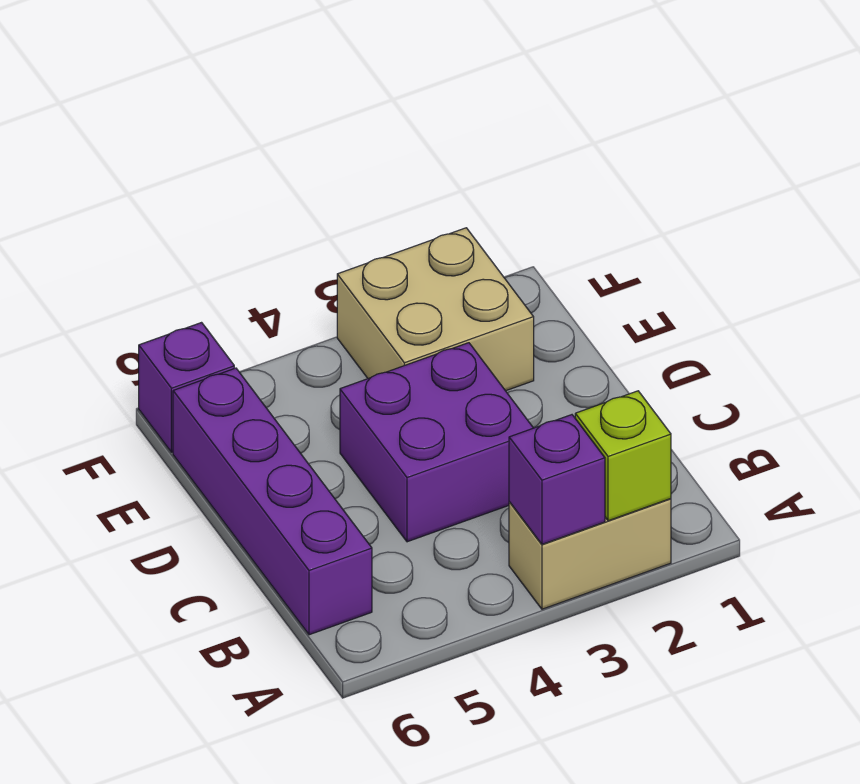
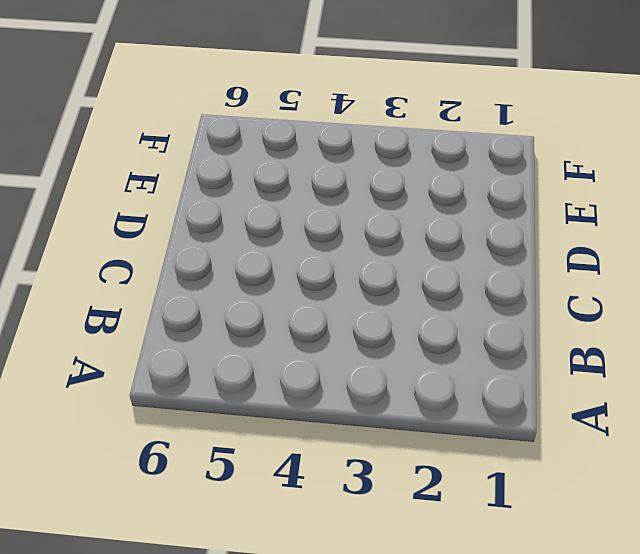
none -> tan 1x2 brick [509,499,671,609]
none -> purple 1x4 brick [173,368,372,635]

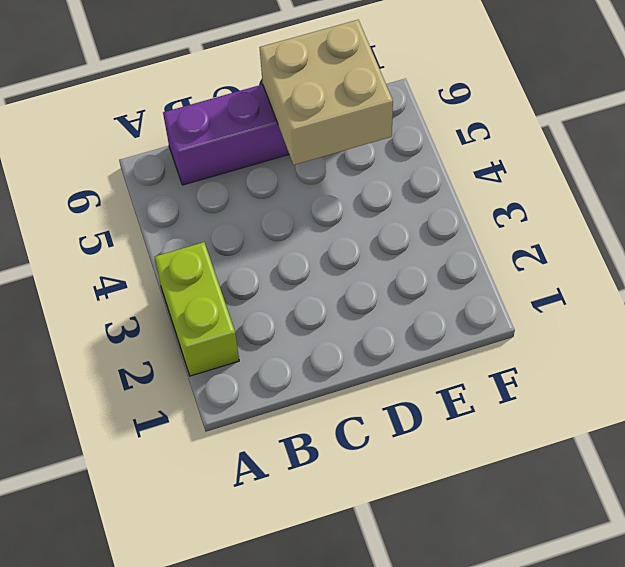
lime 1x2 brick [155,242,239,376] -> tan 1x2 brick [509,499,671,609]
tan 2x2 brick [259,20,393,165] -> tan 2x2 brick moved to [337,228,534,391]
none -> purple 2x2 brick [340,343,533,542]
none -> purple 1x1 brick [139,323,234,452]

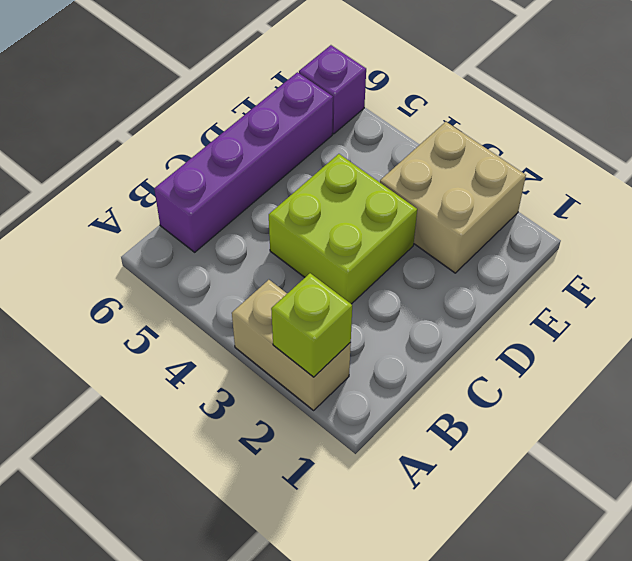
lime 2x2 brick [269,154,417,304] -> purple 2x2 brick [340,343,533,542]
none -> purple 1x1 brick [509,415,605,544]

